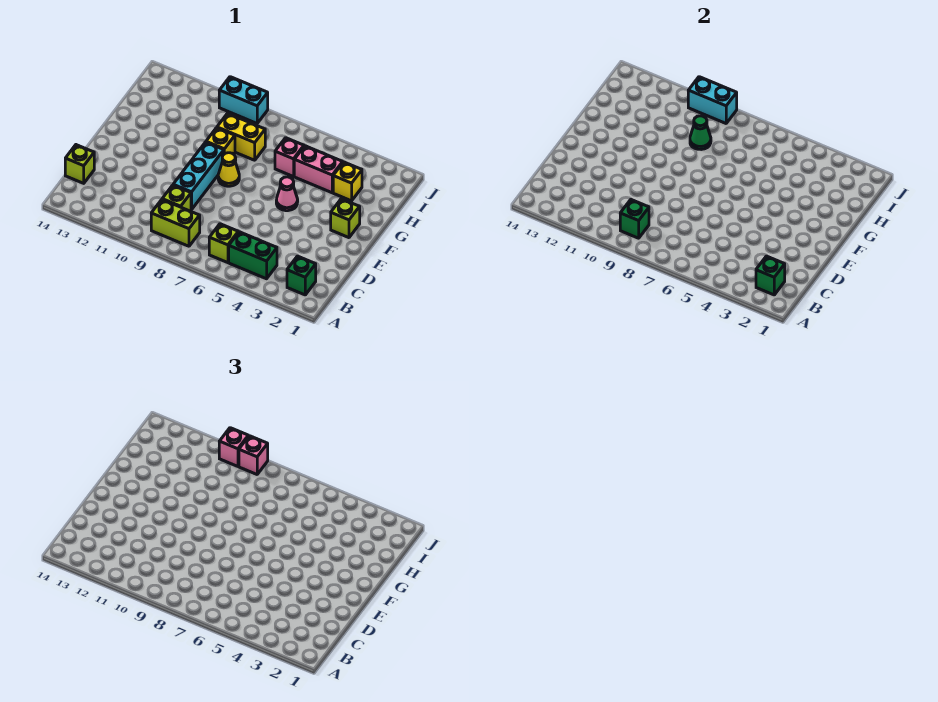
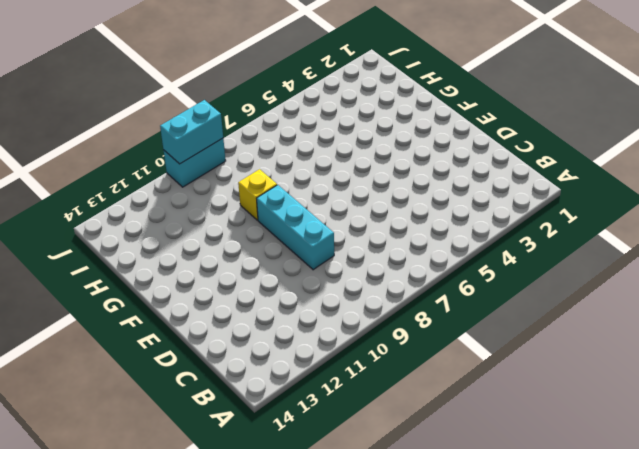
none -> green 1x1 brick [287,256,316,295]
none -> green 1x2 brick [229,232,277,279]
none -> lime 1x1 brick [209,224,238,263]

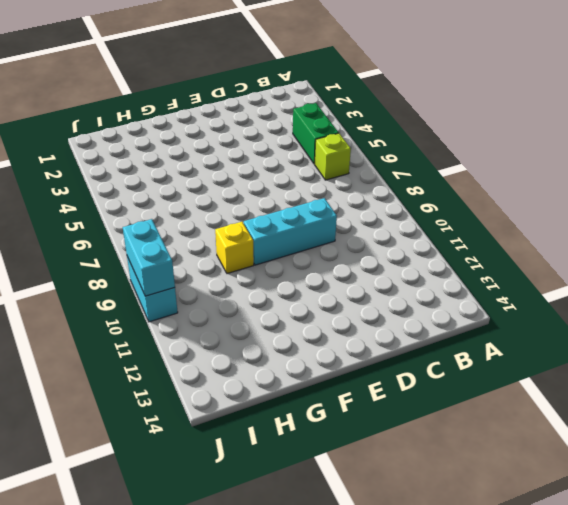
none -> green 1x1 brick [287,256,316,295]
none -> lime 1x2 brick [151,200,200,246]
none -> lime 1x1 brick [162,185,191,211]

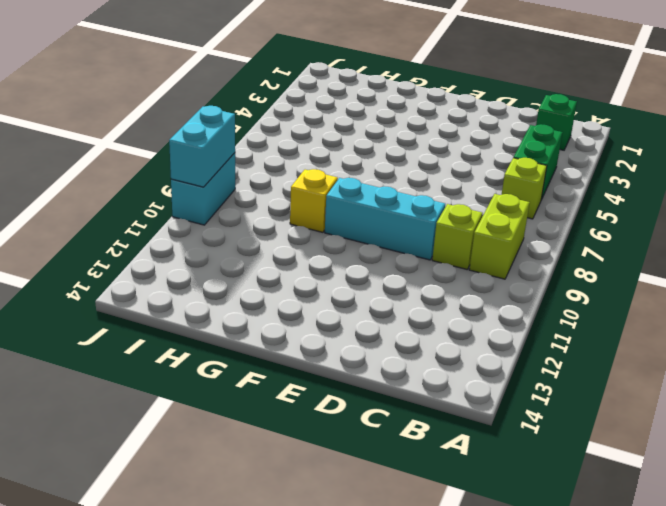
none -> lime 1x1 brick [65,145,94,183]
none -> lime 1x1 brick [331,199,360,238]
none -> pink 1x1 cone [276,177,298,211]

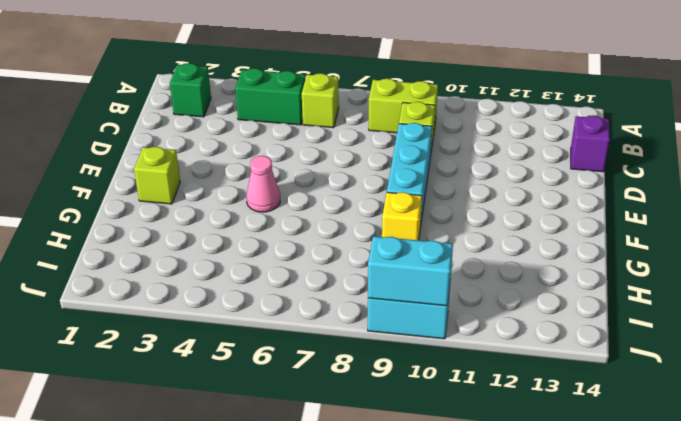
purple 1x1 brick [571,115,610,172] -> lime 1x1 brick [65,145,94,183]
none -> yellow 1x1 cone [218,153,239,186]
none -> yellow 1x1 brick [333,162,362,201]
none -> pink 1x2 brick [294,146,343,193]

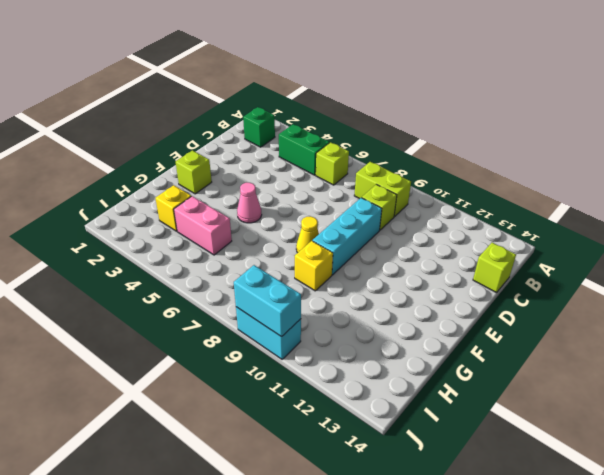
none -> pink 1x1 brick [275,138,304,177]
none -> yellow 1x2 brick [217,113,265,160]
none -> green 1x1 brick [756,256,785,295]

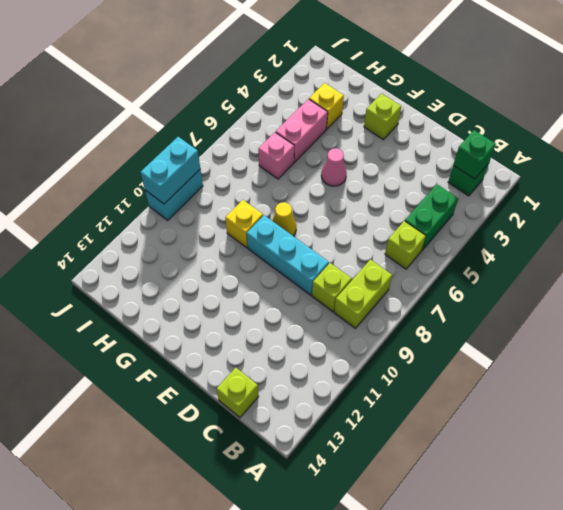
none -> yellow 1x2 brick [217,113,265,160]
none -> green 1x1 brick [620,200,649,238]
none -> green 1x1 cone [690,116,711,150]

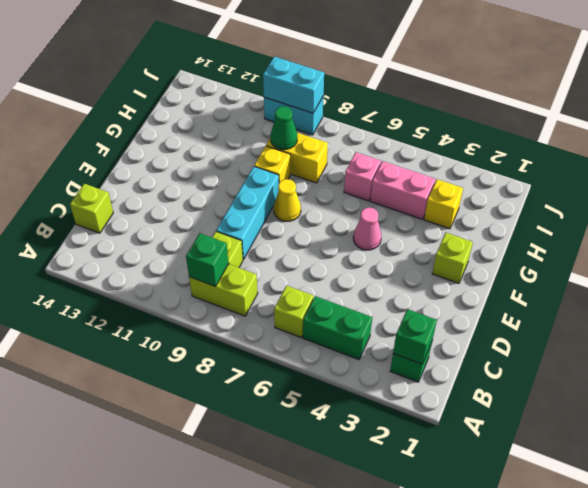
none -> pink 1x1 brick [239,436,268,474]
none -> pink 1x1 brick [219,428,248,466]

